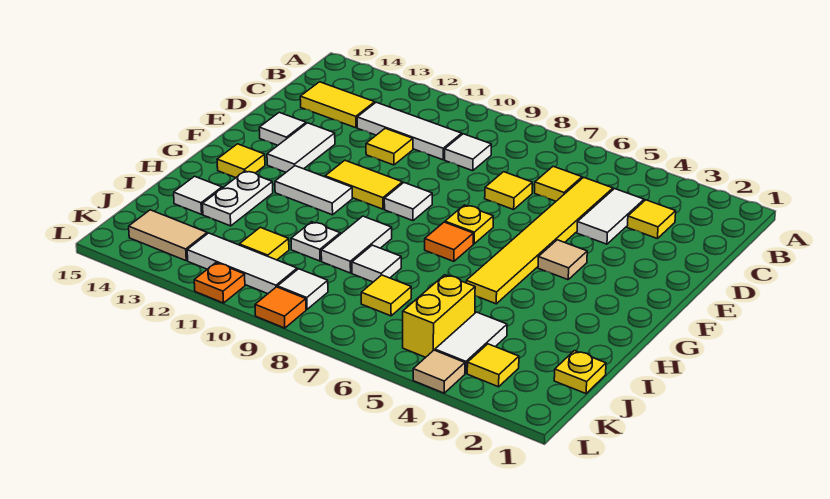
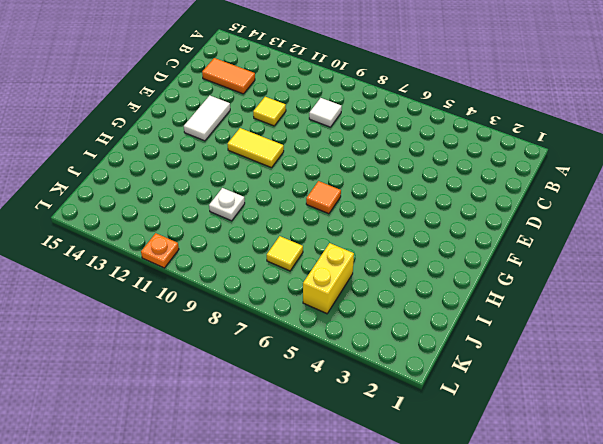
orange 1x2 tile [202,58,255,94] -> yellow 1x2 tile [300,82,375,128]
none -> yellow 1x1 tile [627,200,676,239]
none -> white 1x2 tile [577,189,644,244]
none -> yellow 1x6 tile [466,177,613,304]
none -> yellow 1x1 tile [535,166,582,201]

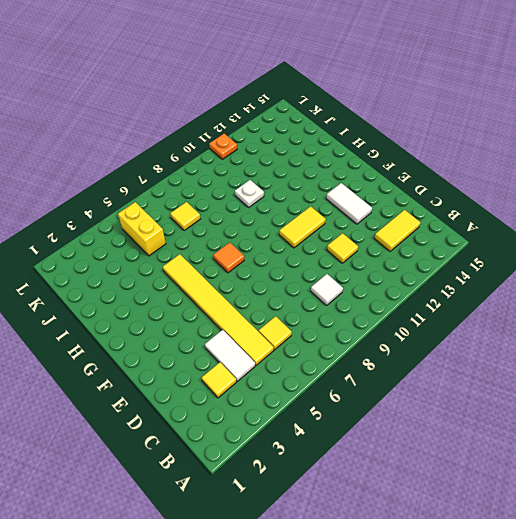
none -> white 1x3 tile [357,102,462,160]
none -> yellow 1x1 tile [485,172,532,210]
none -> white 1x1 tile [259,112,306,145]
none -> tan 1x1 tile [538,240,587,280]

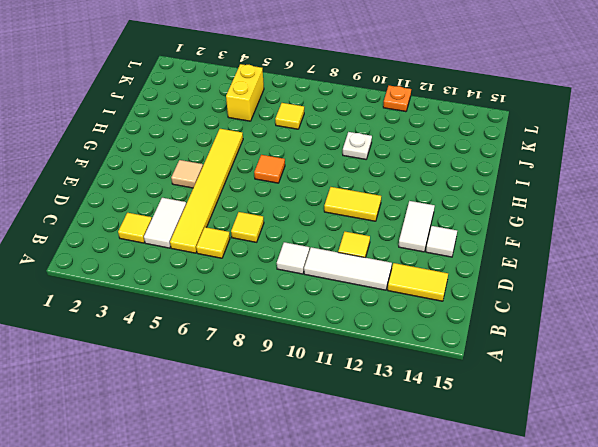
none -> yellow 1x1 plate [445,205,493,244]
none -> white 1x1 tile [384,183,432,221]
none -> white 1x2 tile [275,166,352,215]
none -> yellow 1x1 tile [217,144,265,178]

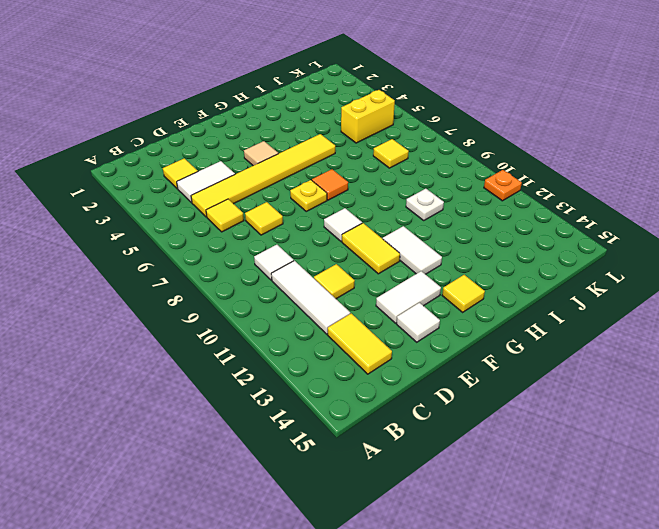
none -> white 1x2 tile [321,216,392,273]
none -> white 1x2 plate [203,171,273,226]
none -> white 1x1 tile [352,245,401,282]
none -> white 1x1 tile [174,176,222,214]

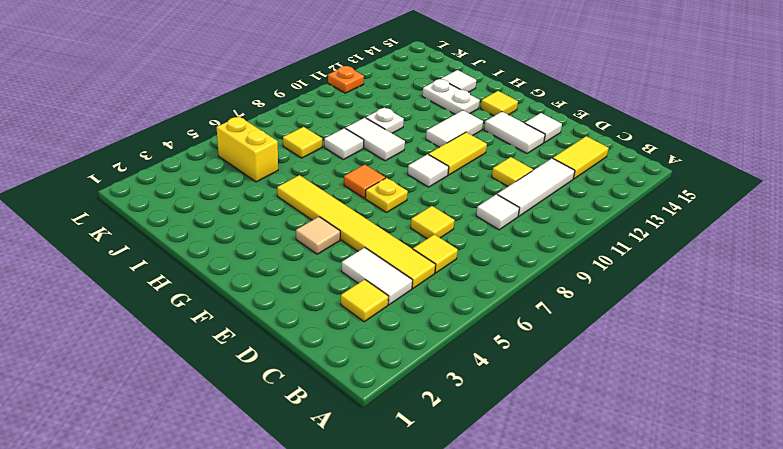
none -> yellow 1x1 plate [554,351,606,394]
none -> white 1x2 tile [435,312,507,374]
none -> yellow 1x1 tile [239,227,289,260]
none -> yellow 1x1 tile [467,344,519,387]

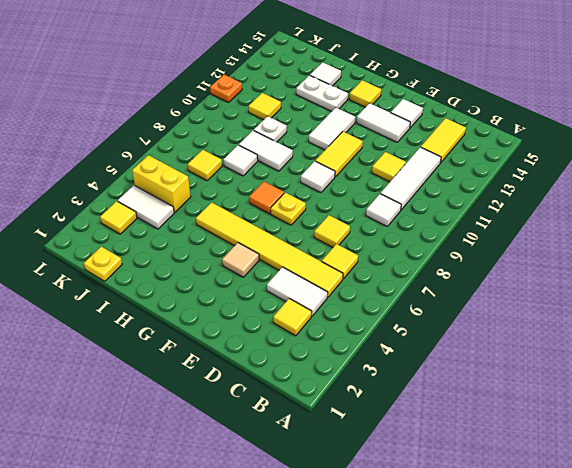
none -> white 1x1 tile [278,269,328,309]
none -> white 1x3 tile [187,233,297,294]
none -> tan 1x2 tile [129,210,207,261]
none -> tan 1x1 tile [413,350,465,393]

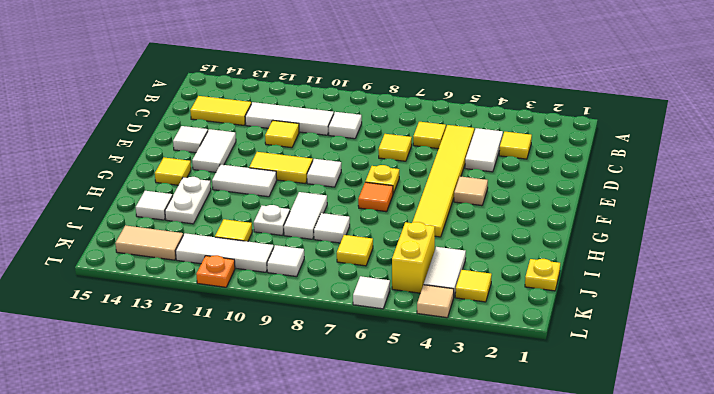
white 1x1 tile [353,276,390,309] -> none
none -> orange 1x1 tile [255,287,306,328]

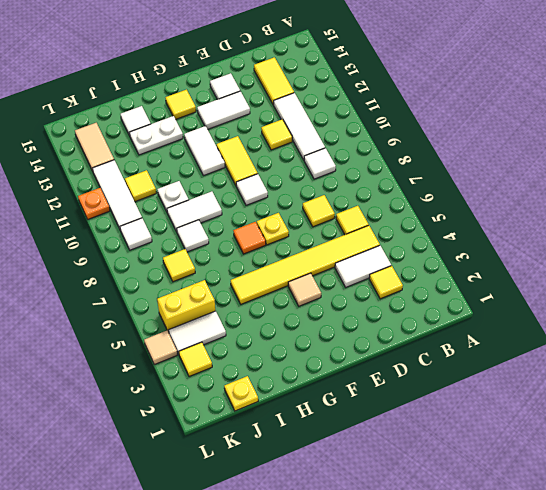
none -> orange 1x1 tile [255,287,306,328]

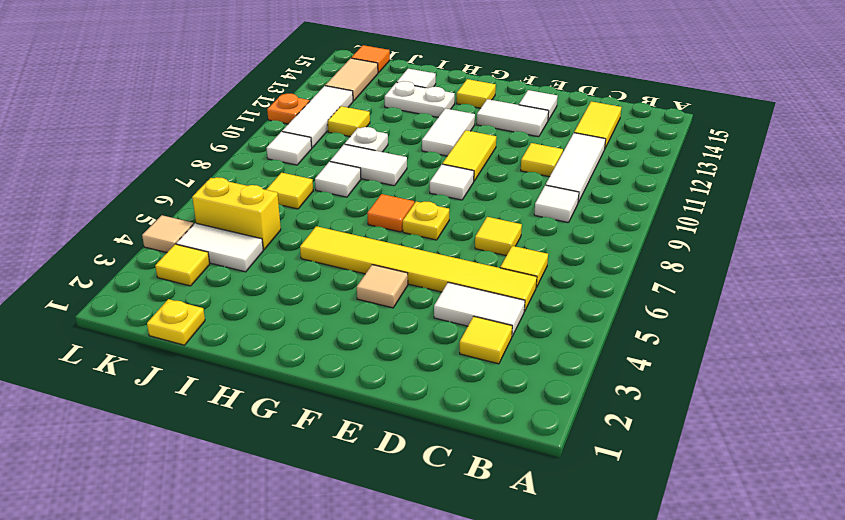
orange 1x1 tile [352,45,390,73] -> orange 1x1 tile moved to [255,287,306,328]

